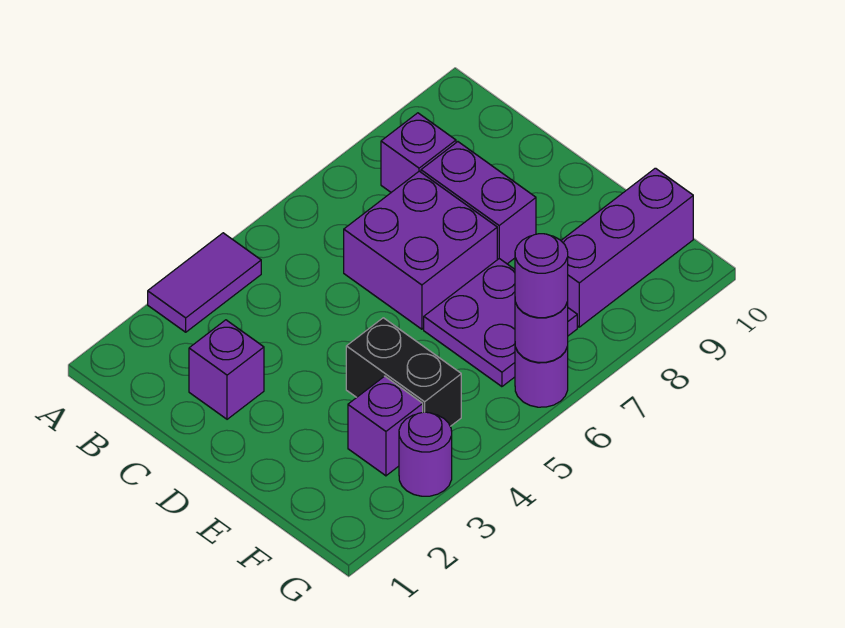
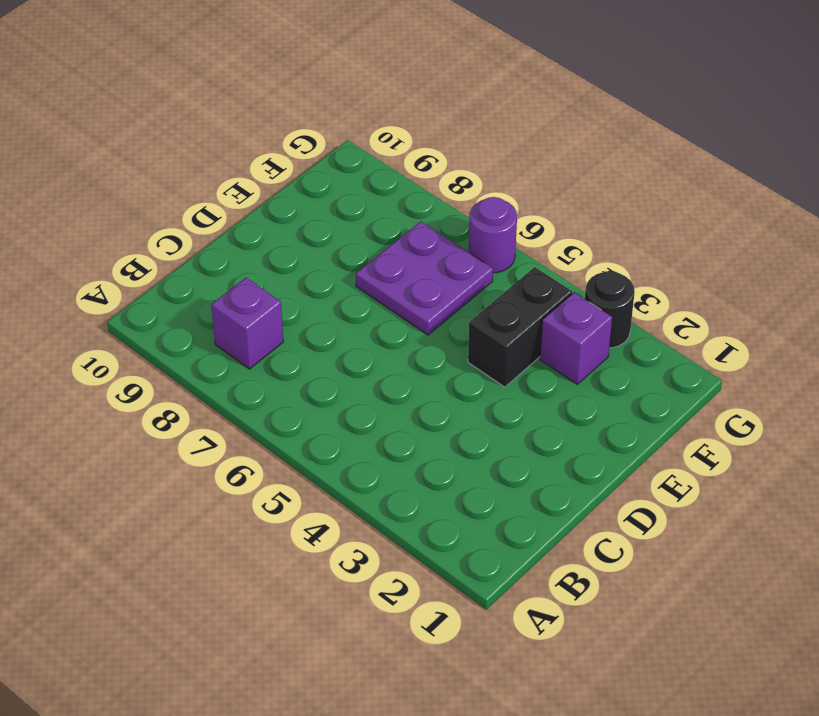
black 1x1 round brick [585,271,635,348] -> purple 1x1 round brick [399,412,452,496]
none -> purple 1x2 tile [148,233,261,332]
none -> purple 1x1 brick [189,320,264,419]
none -> purple 2x2 brick [344,171,497,329]

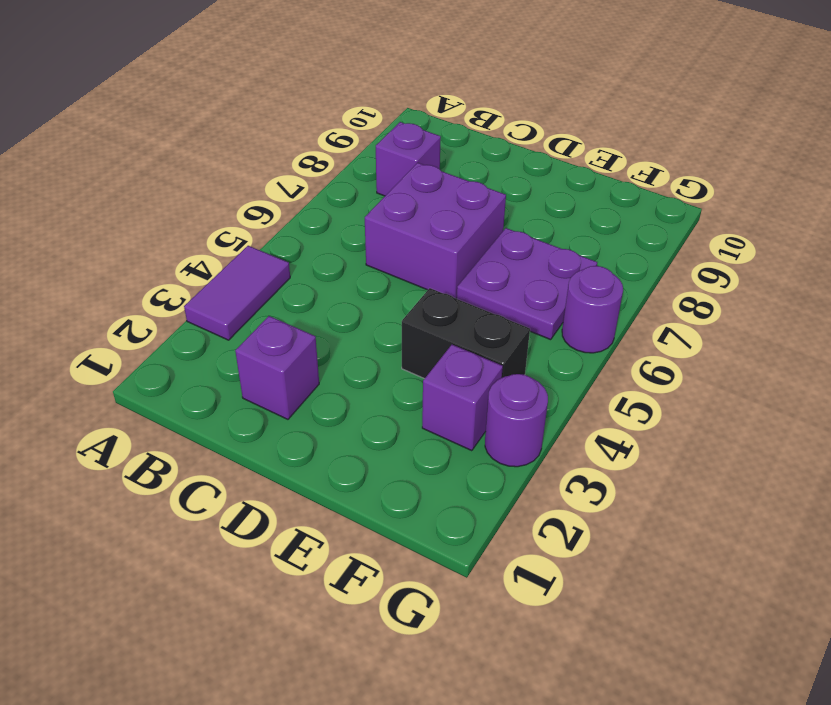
none -> purple 1x2 brick [421,142,536,264]
none -> purple 1x3 brick [561,168,693,327]
none -> purple 1x1 round brick [515,302,568,362]

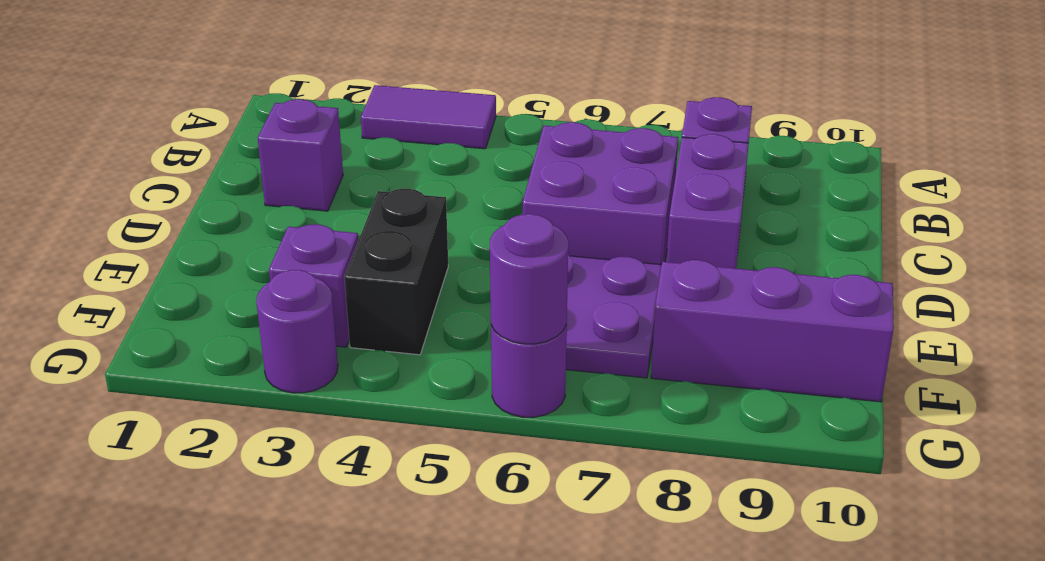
none -> purple 1x1 round brick [515,234,568,318]

